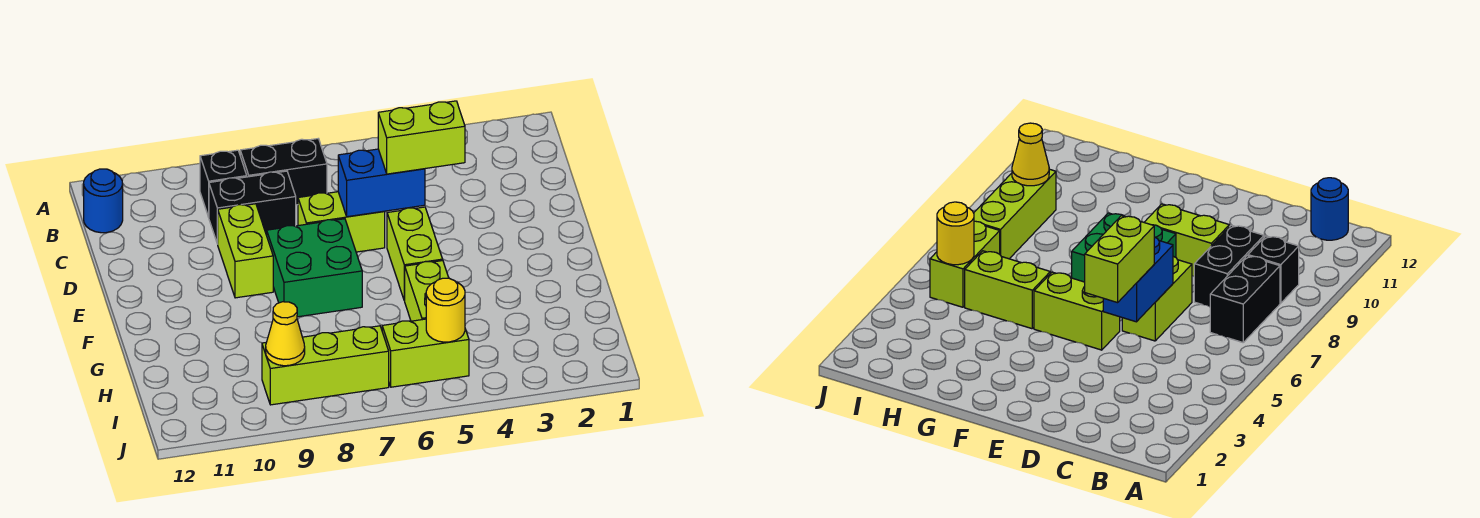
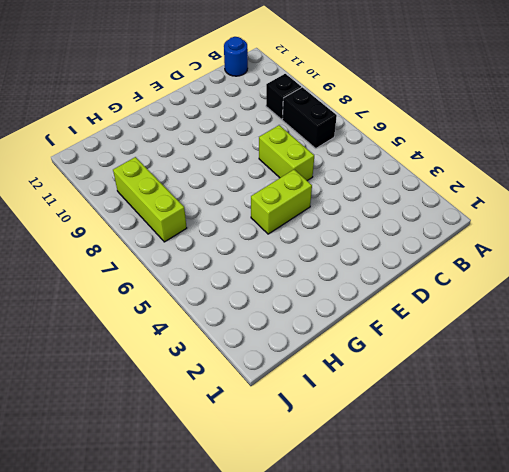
none -> black 1x2 brick [209,171,296,244]
none -> lime 1x2 brick [218,204,273,298]
none -> green 2x2 brick [267,219,362,317]

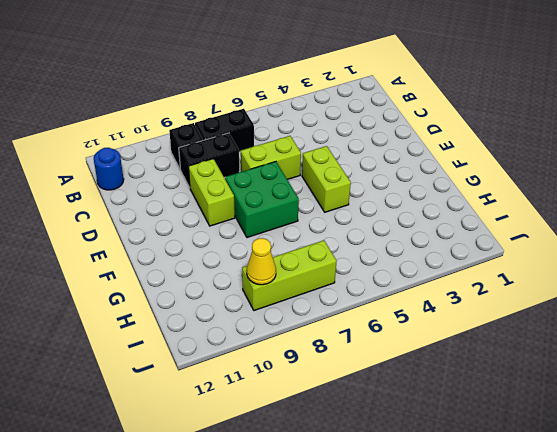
none -> lime 1x2 brick [405,261,449,321]
none -> lime 1x2 brick [382,319,469,387]
none -> blue 1x2 brick [338,149,425,217]

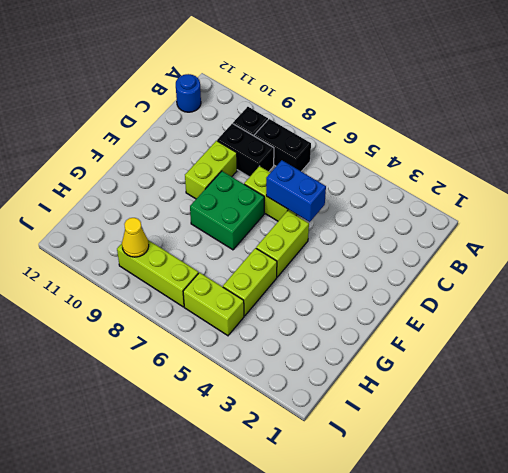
none -> yellow 1x1 round brick [426,278,465,342]
none -> lime 1x2 brick [378,101,465,174]

